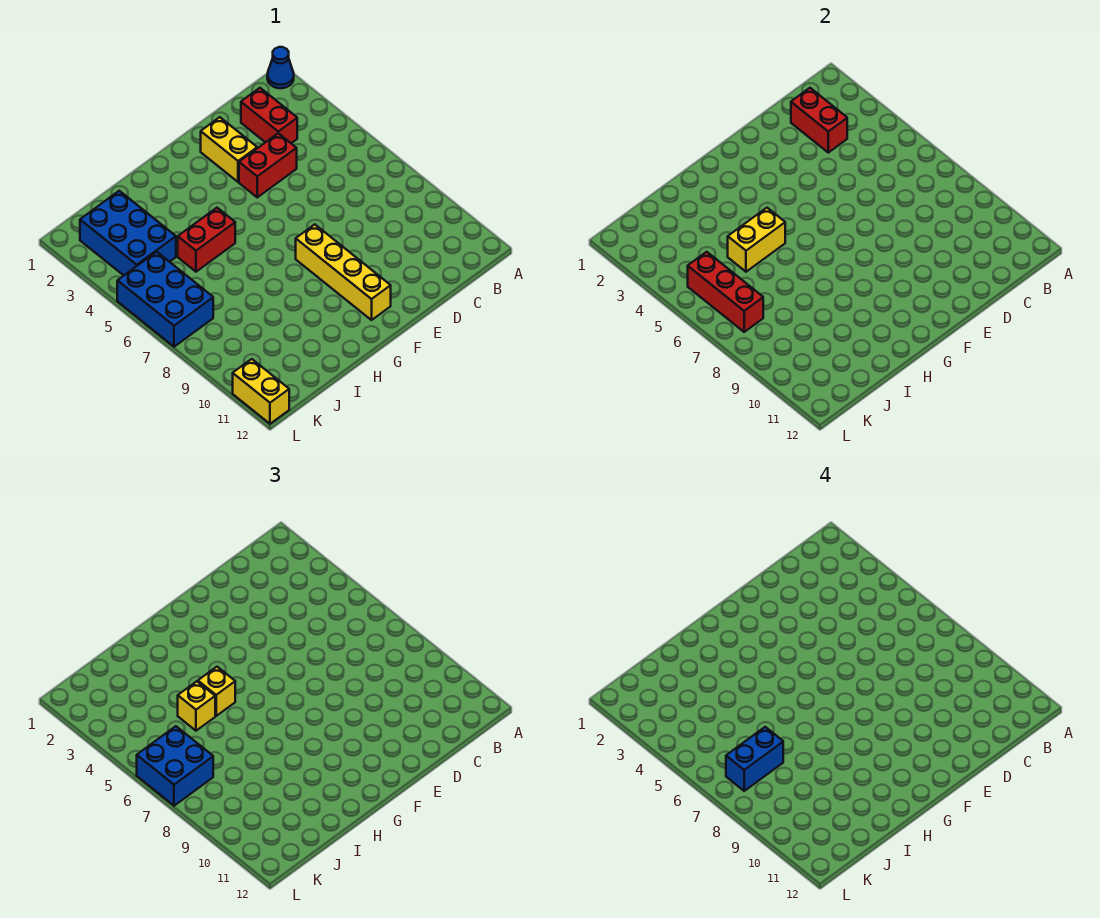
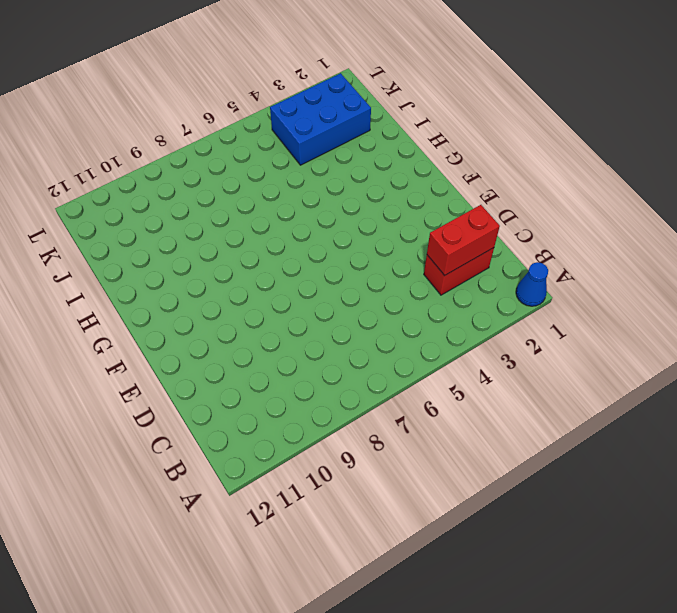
none -> red 1x2 brick [239,133,297,197]
none -> yellow 1x2 brick [201,117,257,182]
none -> yellow 1x4 brick [296,224,391,320]

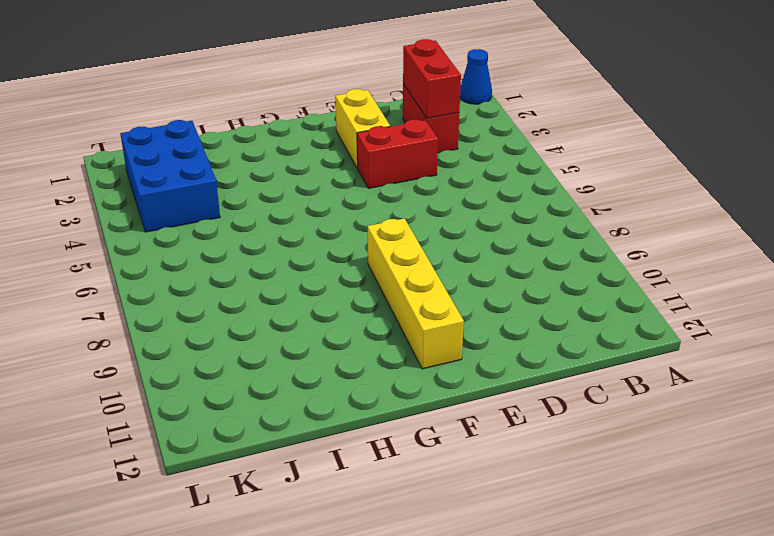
none -> red 1x2 brick [178,208,235,272]
none -> blue 2x3 brick [117,252,213,347]
none -> yellow 1x2 brick [233,359,289,424]

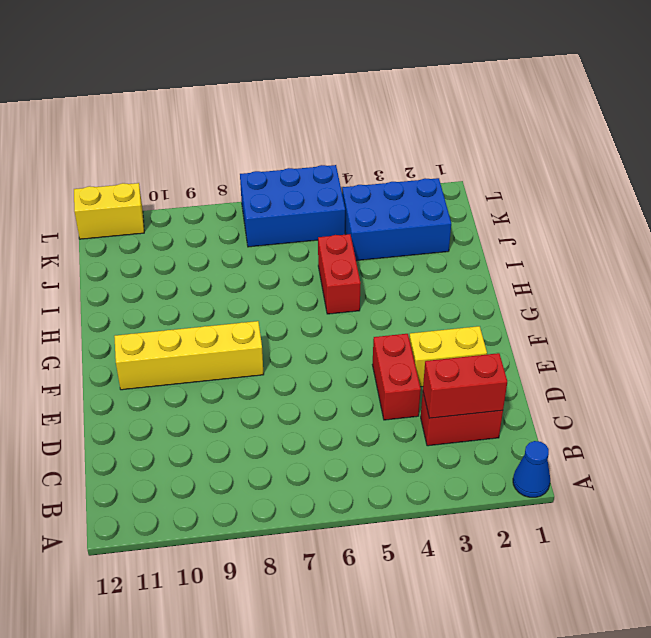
none -> yellow 1x2 brick [728,208,785,272]
none -> red 1x3 brick [688,252,763,332]
none -> yellow 1x1 brick [198,667,235,716]

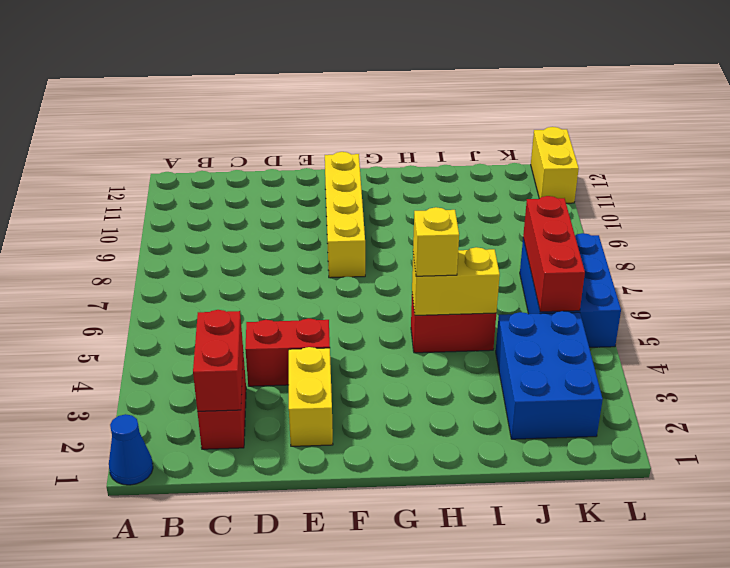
none -> yellow 1x1 brick [178,681,215,731]
none -> blue 2x2 brick [137,726,213,806]
none -> blue 1x2 brick [726,727,783,791]

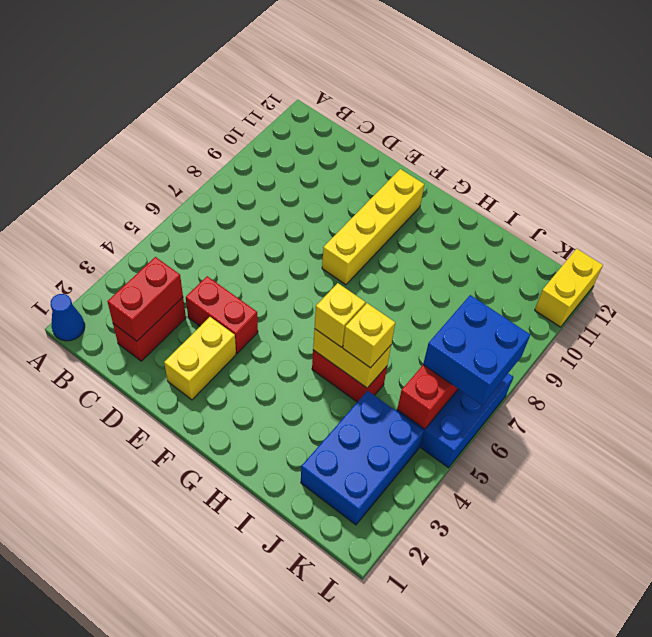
none -> blue 1x2 brick [726,727,783,791]

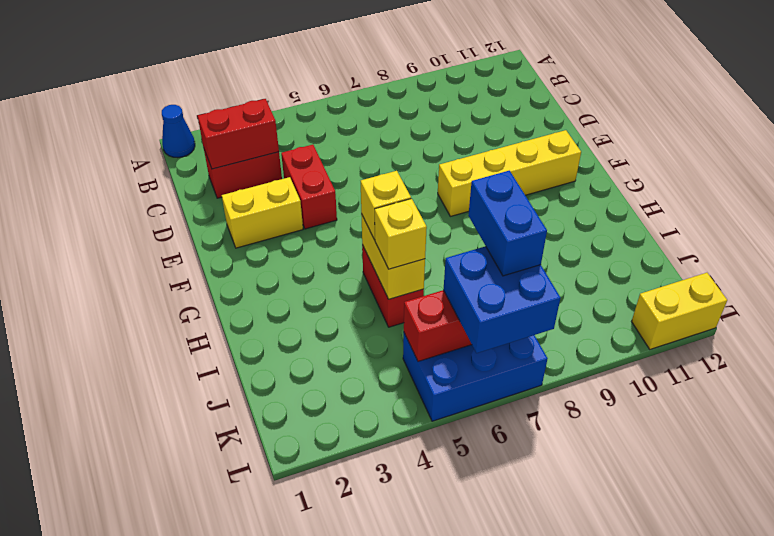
none -> blue 2x3 brick [80,191,176,275]

